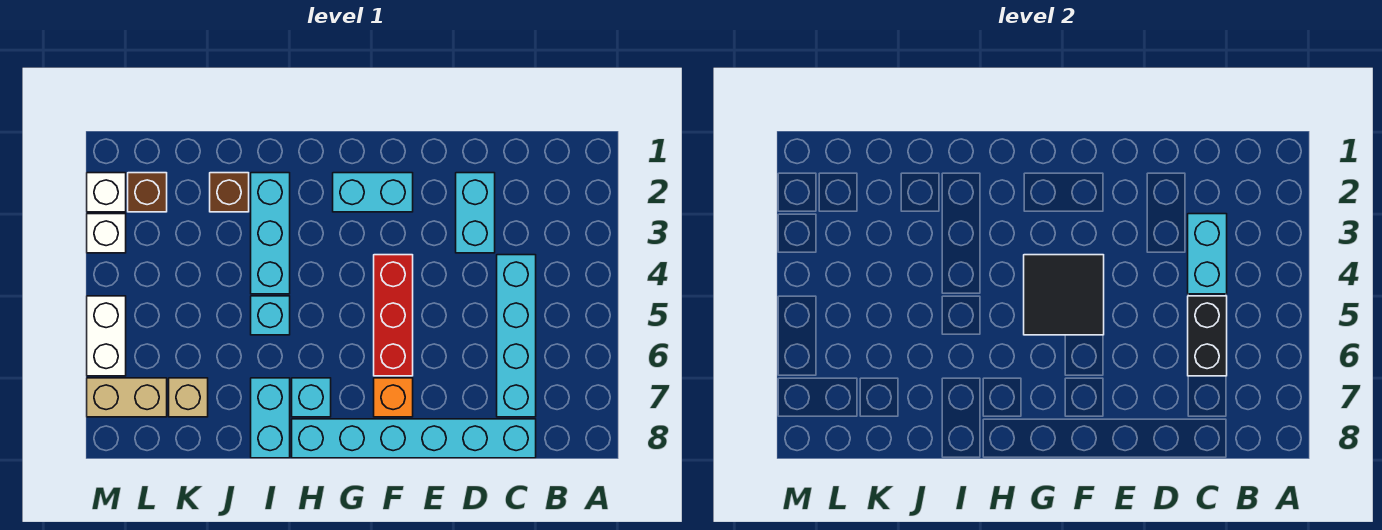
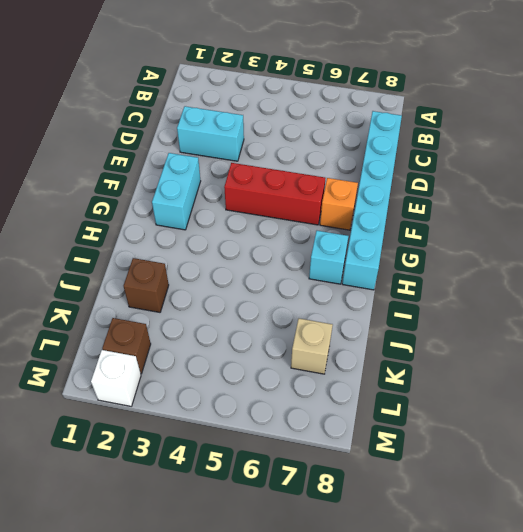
none -> cyan 1x4 brick [497,255,536,417]
none -> cyan 1x3 brick [251,173,290,294]
none -> cyan 1x1 brick [251,296,290,335]

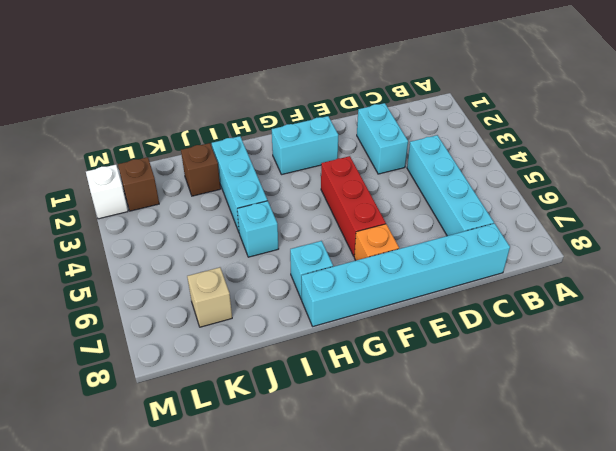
none -> cyan 1x2 brick [251,378,290,458]
none -> tan 1x2 brick [87,378,167,417]
none -> white 1x1 brick [87,214,126,253]

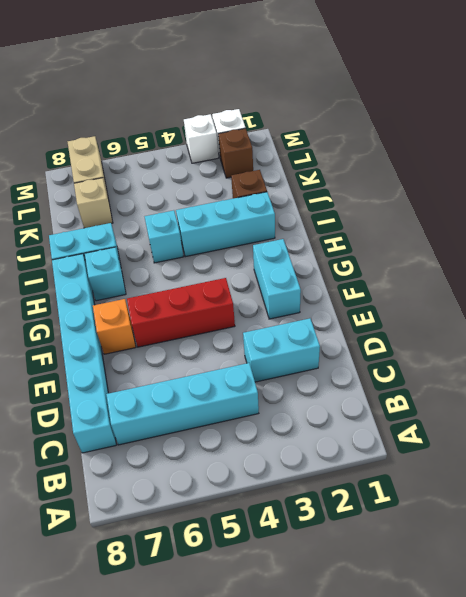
none -> white 1x2 brick [87,296,126,376]
none -> cyan 1x2 brick [1188,214,1227,294]
none -> black 1x2 brick [1188,296,1227,376]

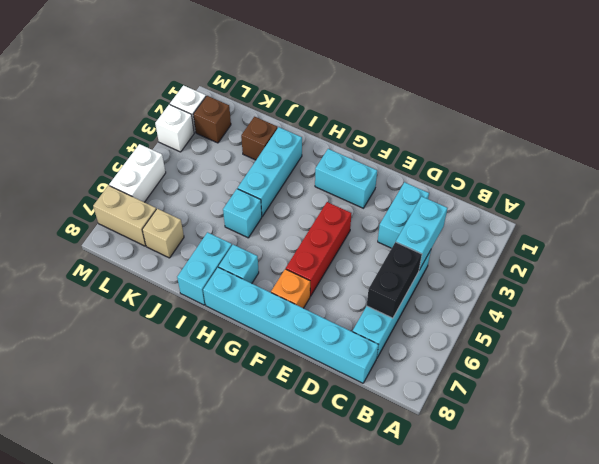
none -> black 2x2 tile [1024,255,1104,335]

